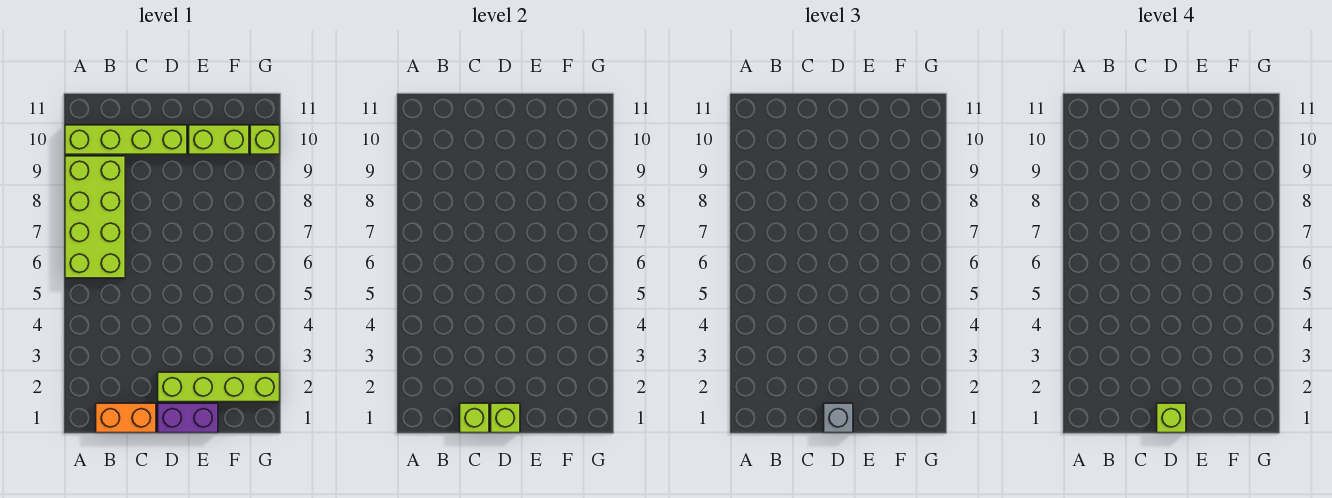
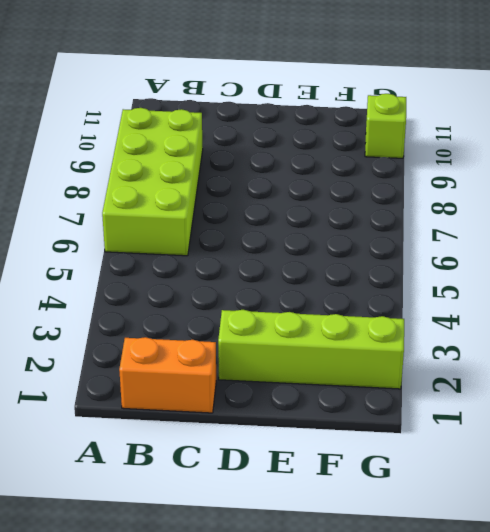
none -> lime 1x4 brick [65,125,187,154]
none -> purple 1x2 brick [158,403,218,433]

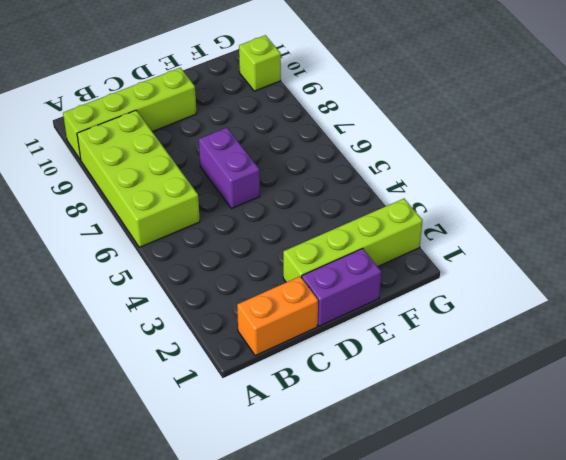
purple 1x2 brick [199,128,260,209] -> none
none -> lime 1x2 brick [189,125,249,154]
none -> lime 1x1 brick [460,403,489,433]

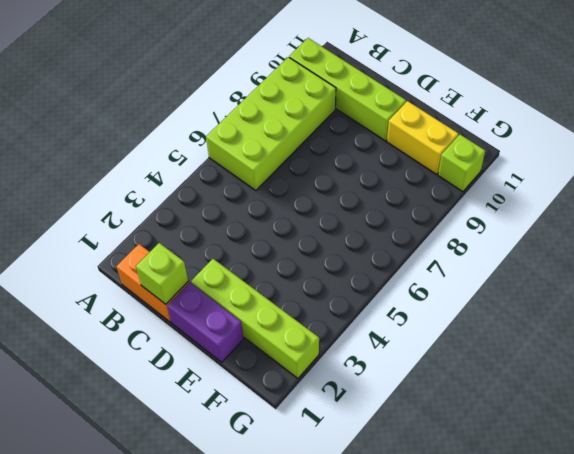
yellow 1x2 brick [387,101,458,174] -> lime 1x2 brick [189,125,249,154]
none -> lime 1x1 brick [491,403,520,433]
none -> grey 1x1 brick [824,403,853,433]

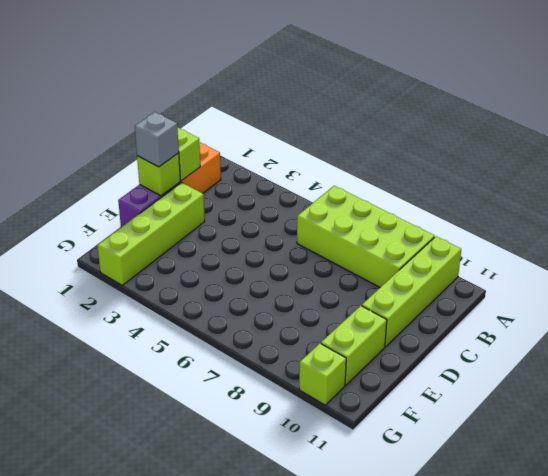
none -> lime 1x1 brick [1157,403,1186,433]

